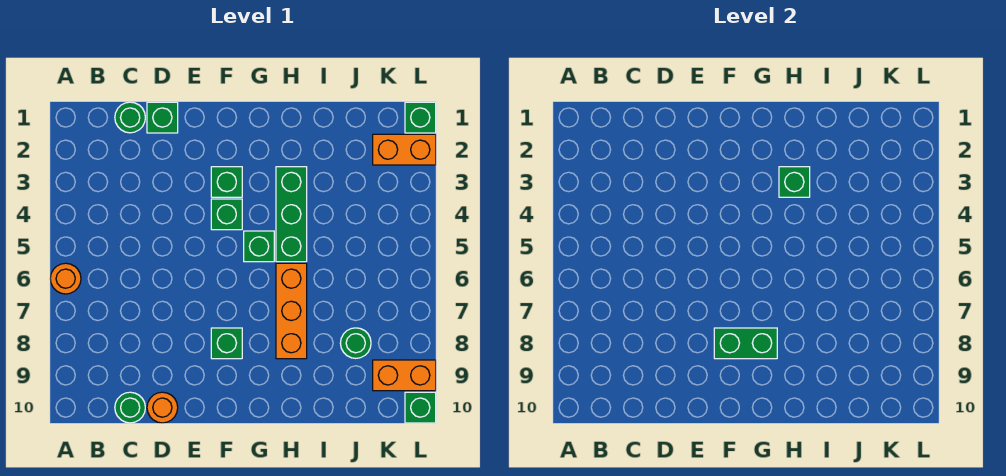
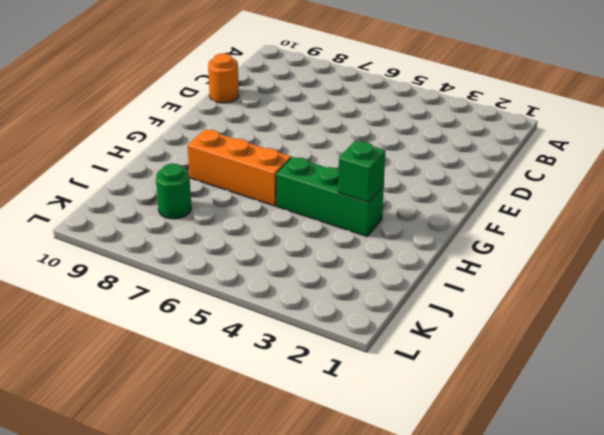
none -> orange 1x1 round brick [50,263,81,294]
none -> green 1x1 round brick [115,102,145,133]
none -> green 1x1 round brick [115,392,145,423]

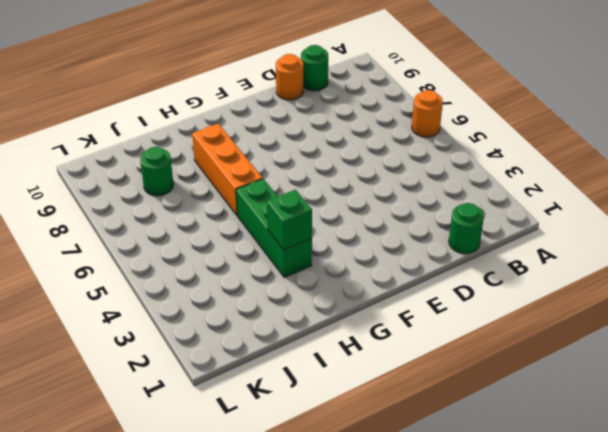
none -> green 1x1 brick [147,102,178,133]
none -> green 1x1 brick [211,167,242,197]
none -> green 1x1 brick [211,199,242,230]

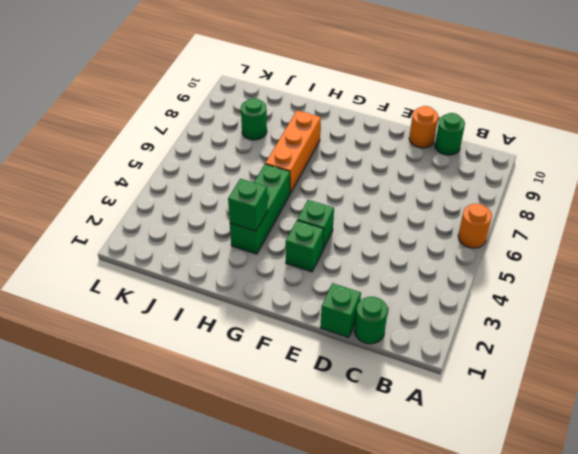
none -> green 1x1 brick [211,328,242,359]
none -> green 1x1 brick [244,231,274,262]
none -> orange 1x2 brick [373,134,436,165]

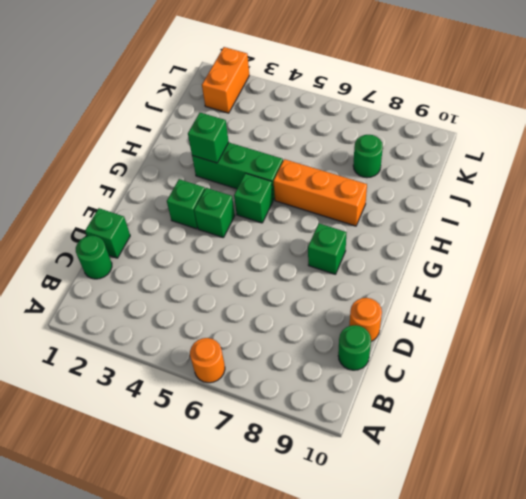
none -> orange 1x2 brick [373,360,436,391]
none -> green 1x1 brick [405,102,436,133]
none -> green 1x1 brick [405,392,436,423]

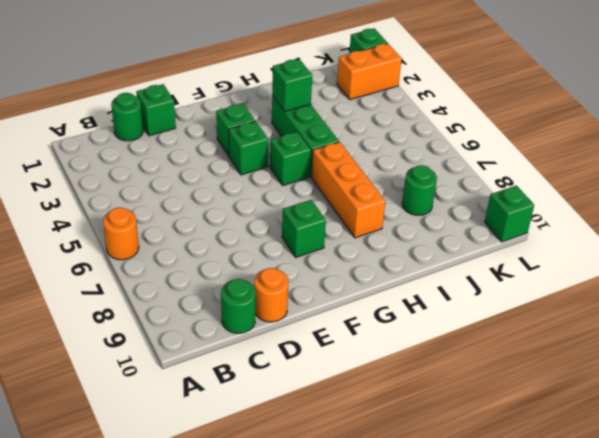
none -> orange 1x2 brick [373,360,436,391]
none -> green 1x2 brick [714,328,777,359]

